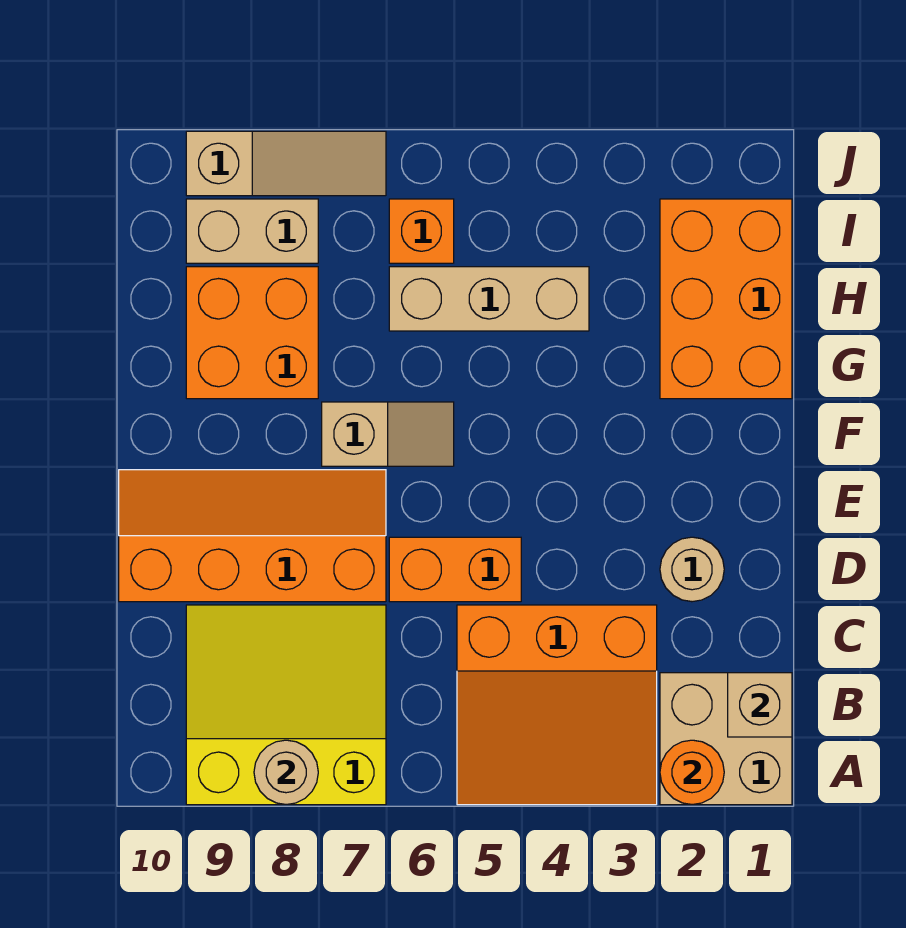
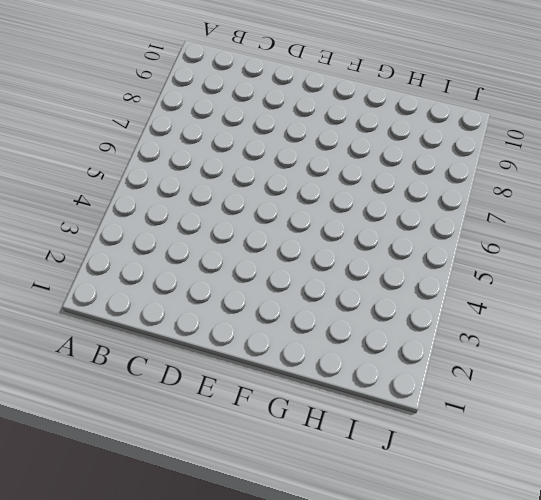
none -> tan 2x2 brick [660,673,792,805]
none -> orange 3x3 slope [457,605,657,805]
none -> yellow 3x3 slope [186,605,386,805]

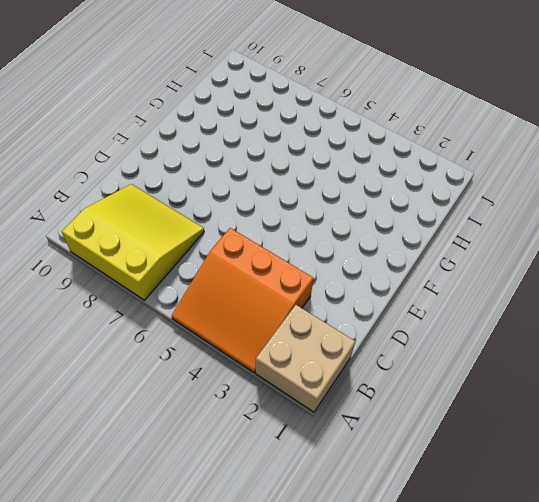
none -> tan 1x1 round brick [660,537,724,602]
none -> orange 1x2 brick [389,537,521,602]
none -> orange 2x4 slope [119,470,386,602]

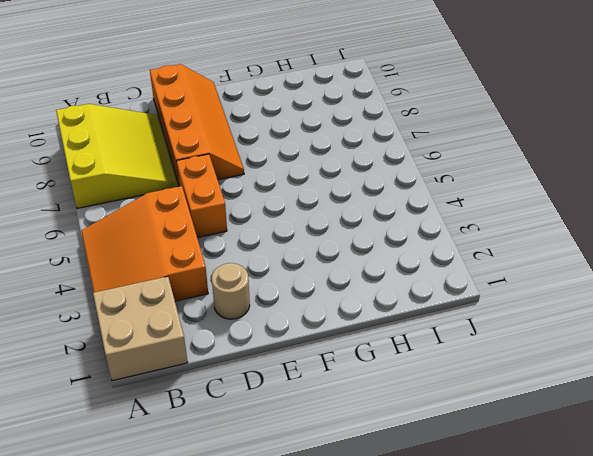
none -> tan 1x2 slope [322,402,454,466]
none -> orange 2x3 brick [660,199,792,399]
none -> orange 2x2 brick [186,267,318,399]

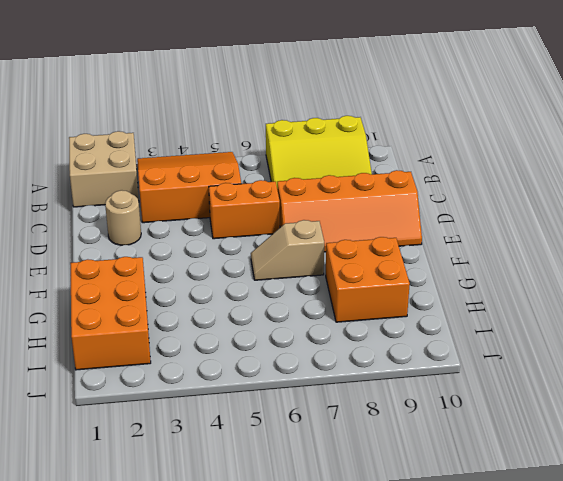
none -> tan 1x3 brick [389,267,589,331]
none -> orange 1x1 brick [389,199,454,263]
none -> tan 1x2 brick [186,199,318,263]

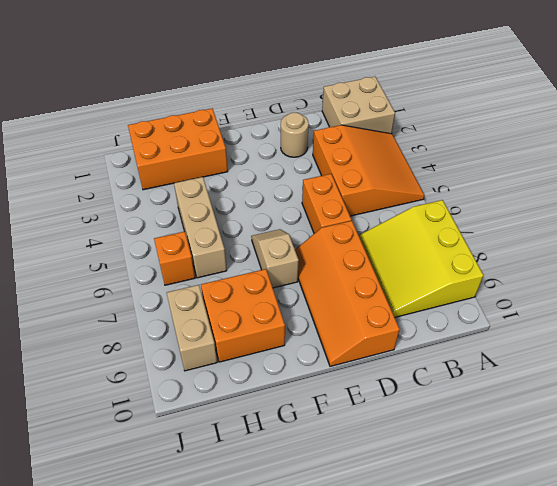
none -> tan 1x3 slope [186,131,386,196]
none -> orange 1x1 round brick [660,740,724,805]
none -> tan 1x1 round brick [254,740,318,805]

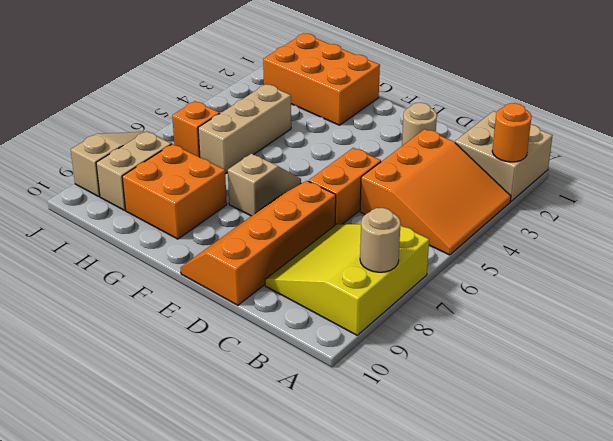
none -> tan 1x1 brick [728,673,792,737]

